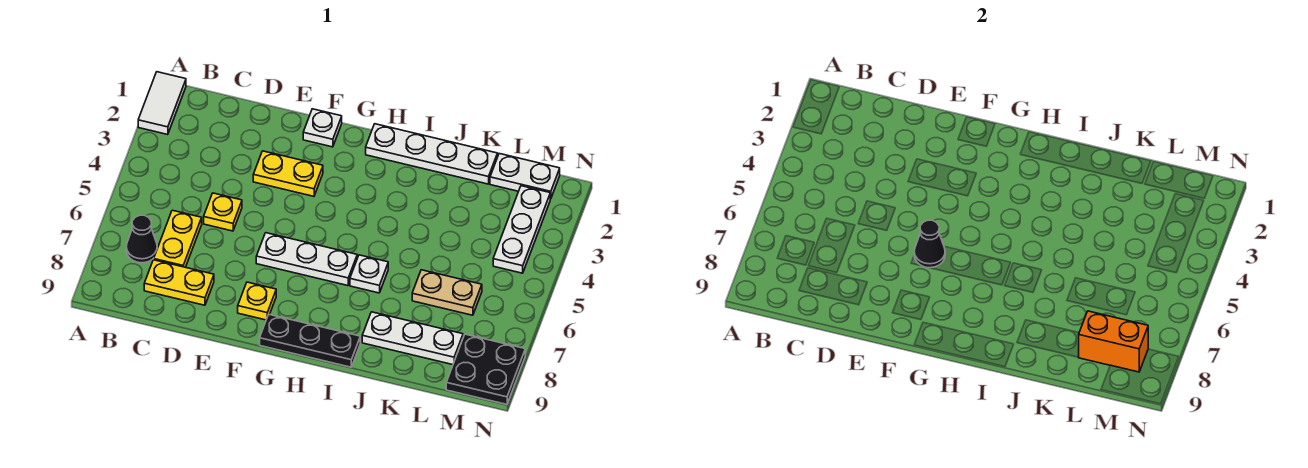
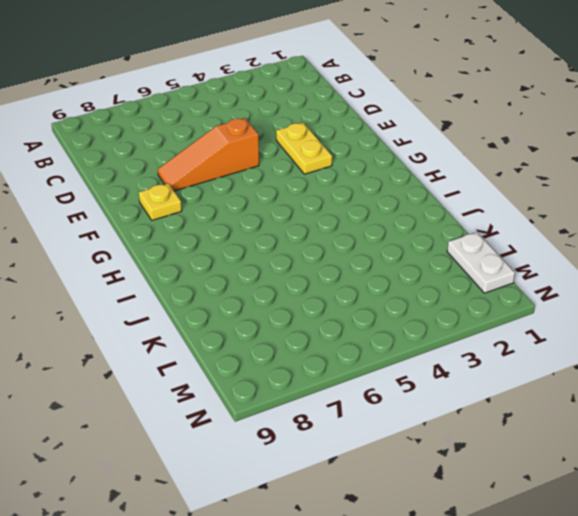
orange 1x3 slope [158,118,259,191] -> none
none -> white 1x2 tile [138,72,186,135]
none -> black 1x1 cone [126,215,157,263]
none -> yellow 1x2 plate [154,210,202,267]

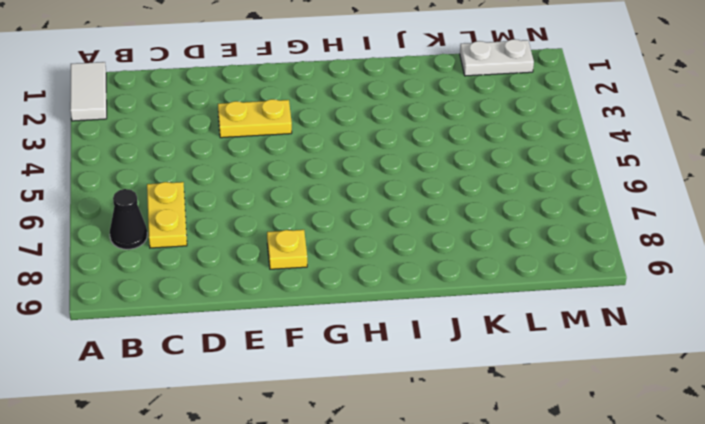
none -> yellow 1x2 plate [144,260,214,305]
none -> yellow 1x1 plate [204,193,242,231]
none -> white 1x1 plate [303,109,342,147]

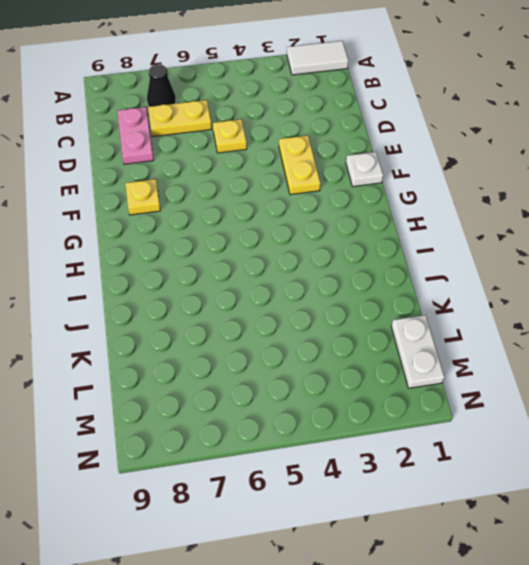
pink 1x2 plate [117,107,154,164] -> yellow 1x2 plate [144,260,214,305]
none -> white 1x3 plate [256,233,357,286]
none -> black 1x3 plate [260,314,360,367]
none -> white 1x4 plate [366,124,498,184]

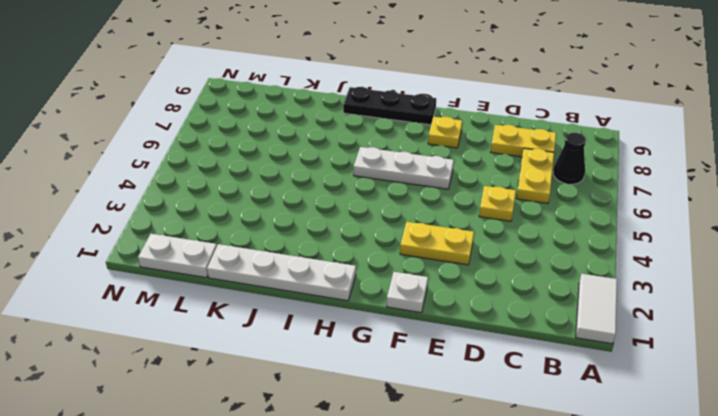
none -> white 1x1 plate [350,255,388,293]
none -> white 1x3 plate [362,312,463,365]
none -> tan 1x2 plate [412,270,482,315]

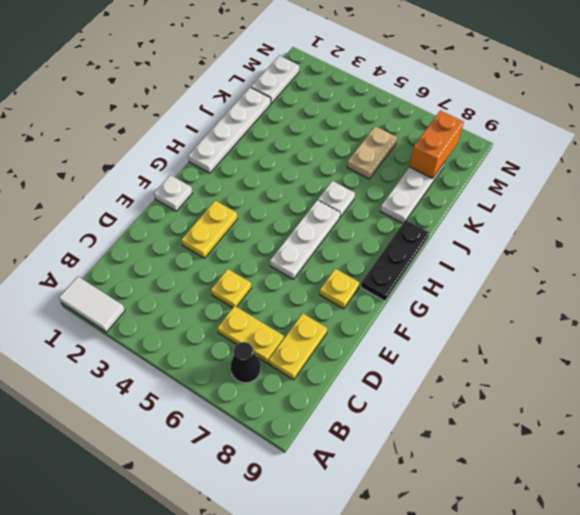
none -> white 1x3 plate [493,186,550,273]
none -> black 2x2 plate [446,334,525,404]
none -> black 1x1 cone [914,220,945,268]

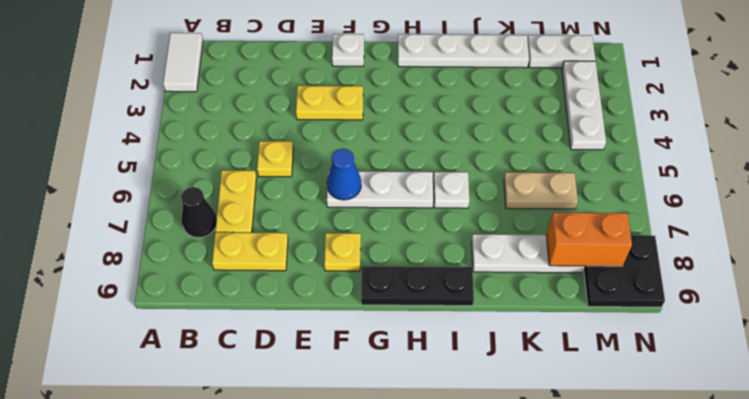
blue 1x1 cone [327,149,361,200] -> black 1x1 cone [914,220,945,268]

